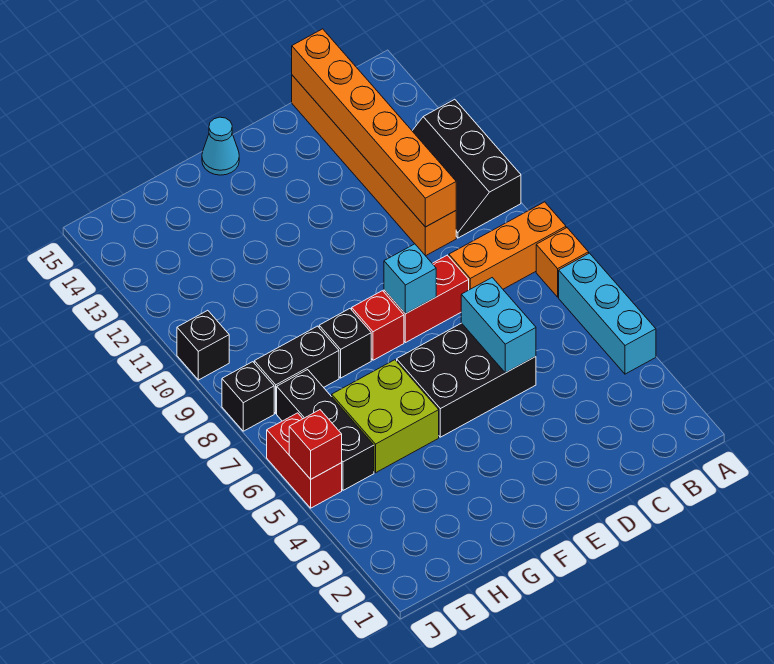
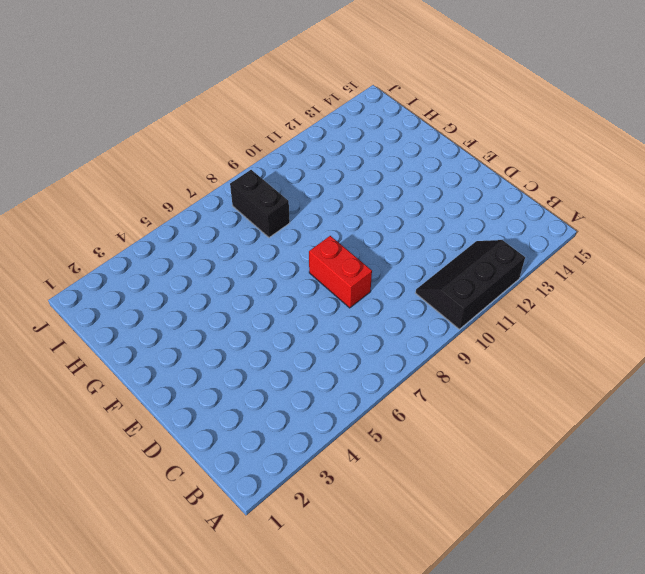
none -> cyan 1x3 brick [559,253,656,374]
none -> orange 1x1 brick [536,228,589,297]
none -> orange 1x3 brick [449,202,566,290]

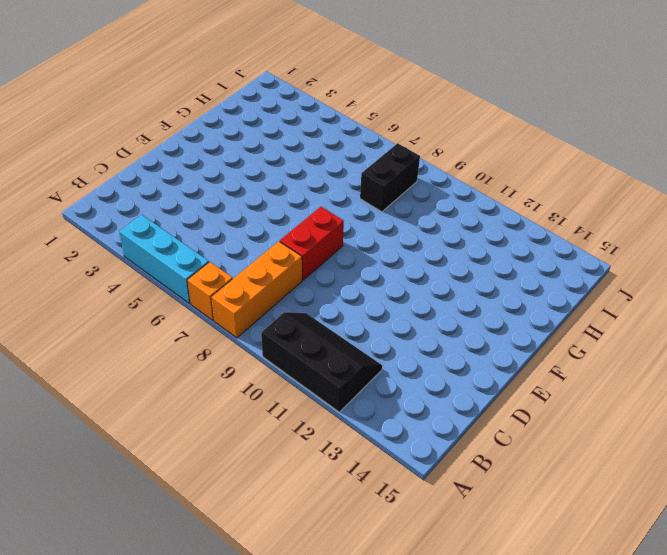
none -> orange 1x6 brick [292,75,456,256]
none -> black 2x3 brick [397,323,536,437]
none -> red 1x1 brick [352,291,404,360]

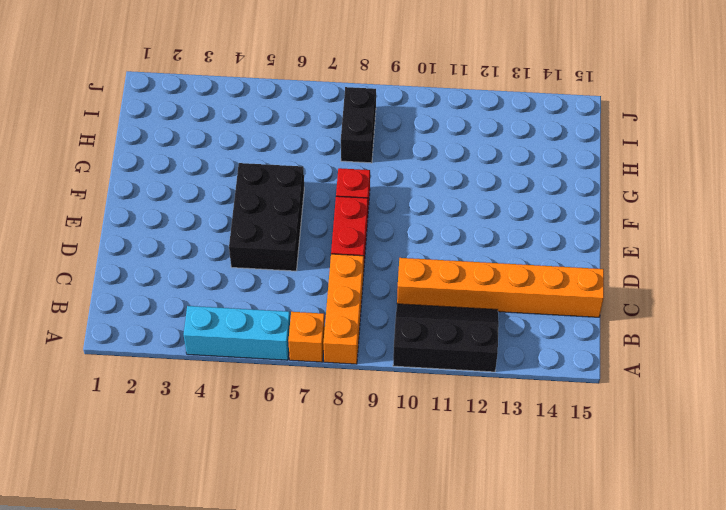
none -> cyan 1x1 cone [202,117,239,175]
none -> lime 2x2 brick [332,360,439,473]
none -> black 1x1 brick [319,309,371,378]

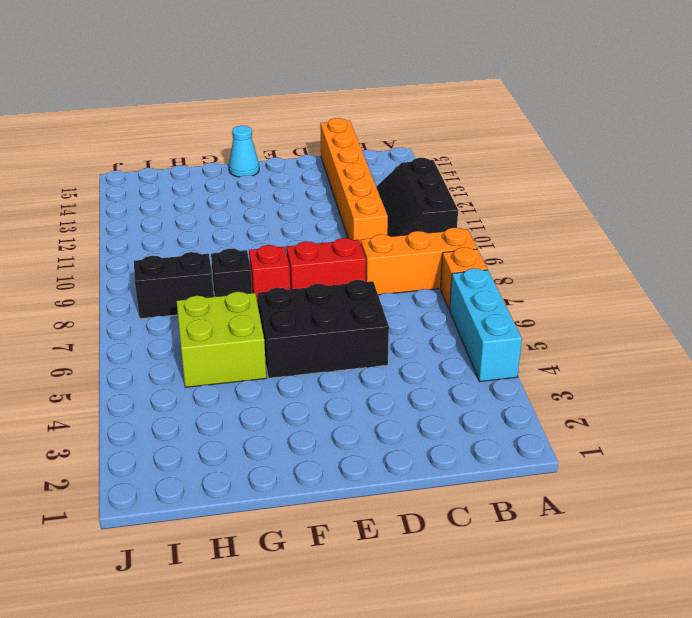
none -> black 1x3 brick [277,370,374,490]
none -> red 1x2 brick [267,413,342,508]
none -> black 1x1 brick [222,362,274,431]

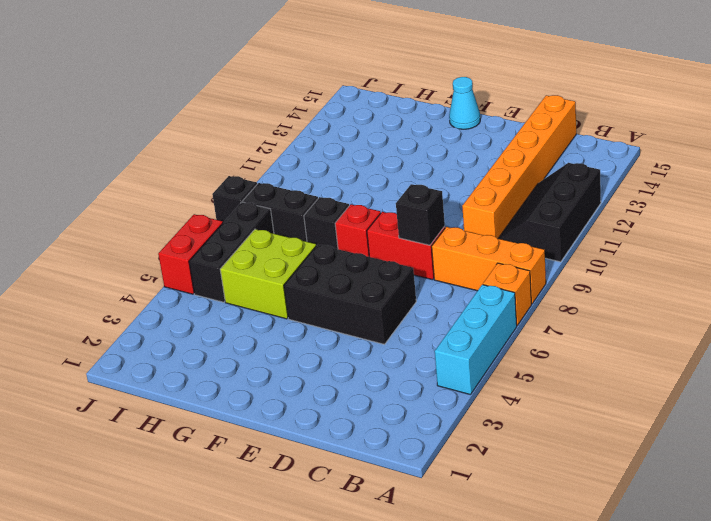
black 1x1 brick [396,184,445,245] -> black 1x1 brick moved to [177,310,229,380]
none -> orange 1x6 brick [292,29,456,227]
none -> cyan 1x2 brick [461,278,536,373]
none -> cyan 1x1 brick [384,244,436,314]

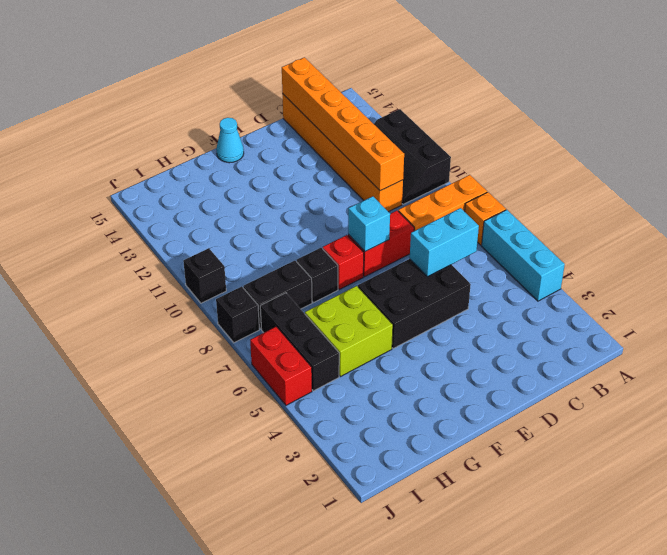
cyan 1x2 brick [410,208,479,277] -> cyan 1x2 brick turned to [461,278,536,373]
none -> red 1x1 brick [289,410,342,479]

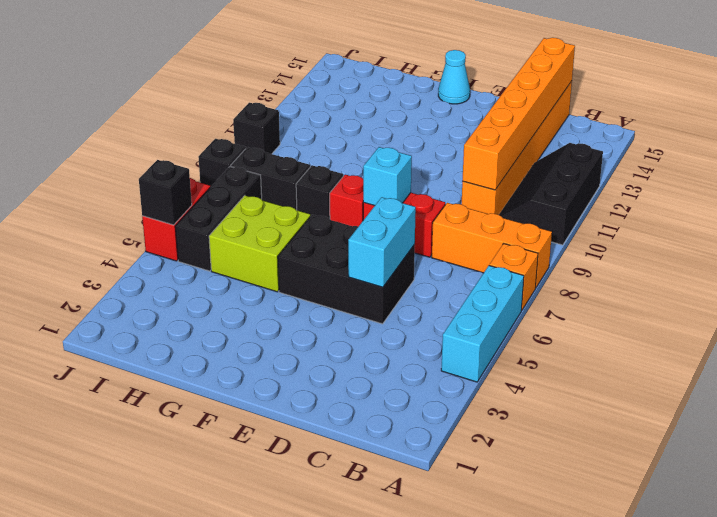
black 1x1 brick [139,160,192,225] -> red 1x1 brick [289,410,342,479]

